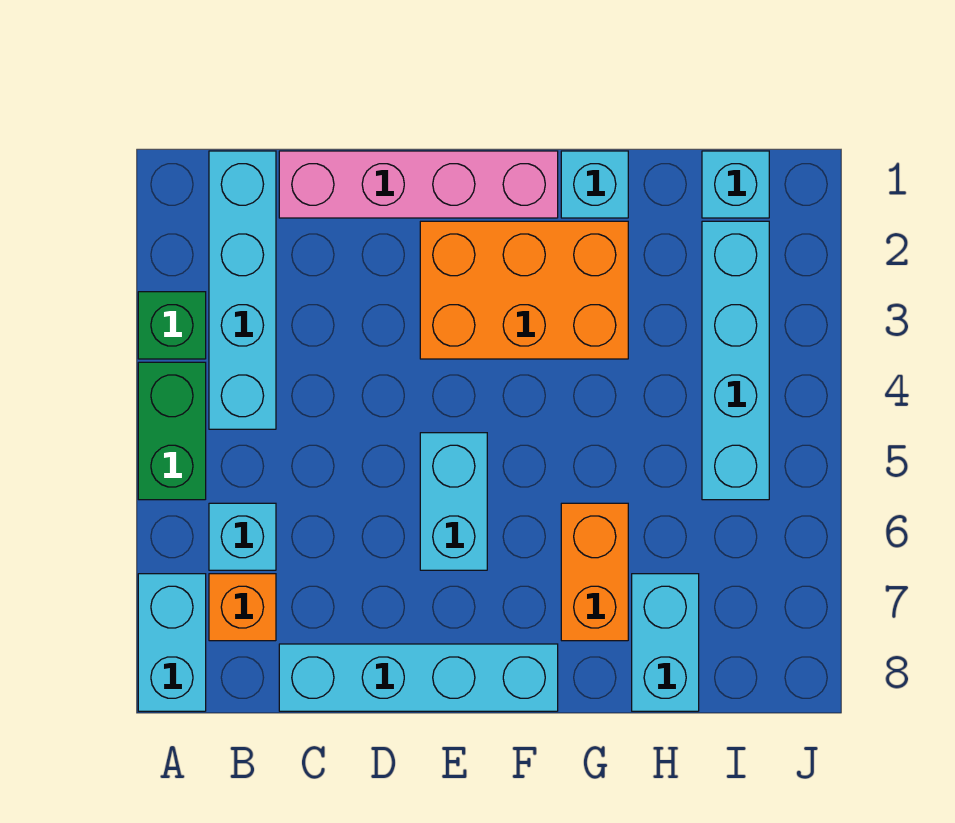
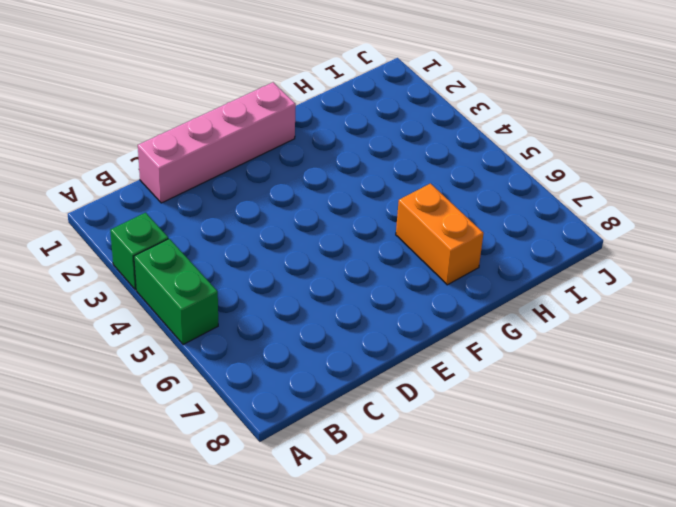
none -> cyan 1x2 brick [138,574,206,711]
none -> cyan 1x4 brick [209,151,276,429]
none -> cyan 1x1 brick [209,503,276,570]

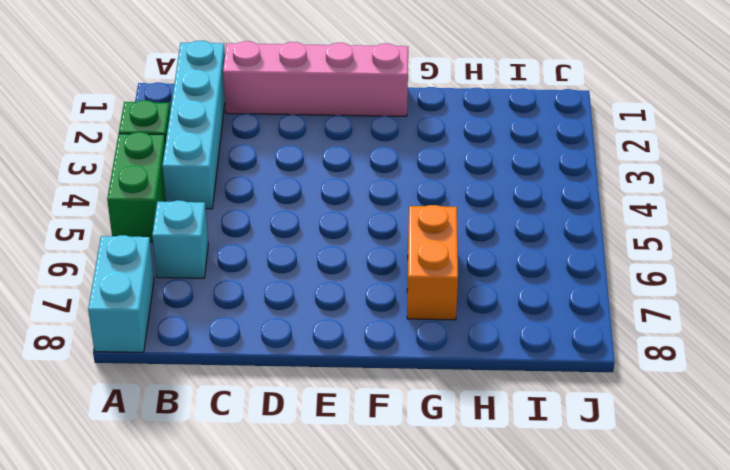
none -> orange 1x1 brick [209,574,276,641]
none -> cyan 1x4 brick [279,644,558,711]
none -> orange 2x3 brick [420,221,628,359]

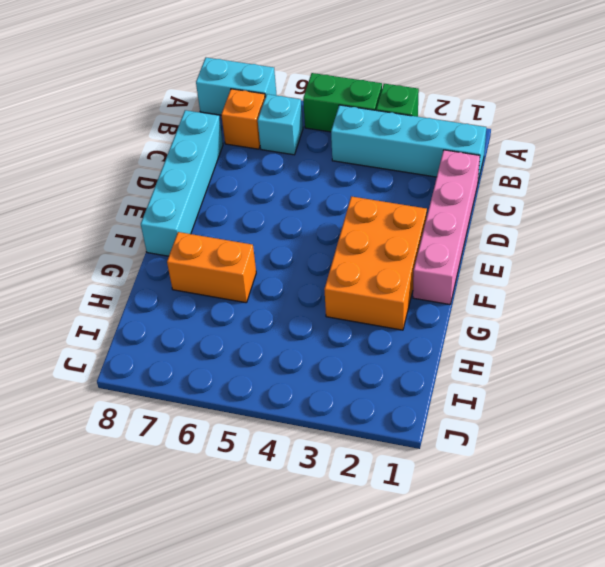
none -> cyan 1x2 brick [420,433,487,570]
none -> cyan 1x1 brick [561,151,628,218]
none -> cyan 1x2 brick [632,574,699,711]

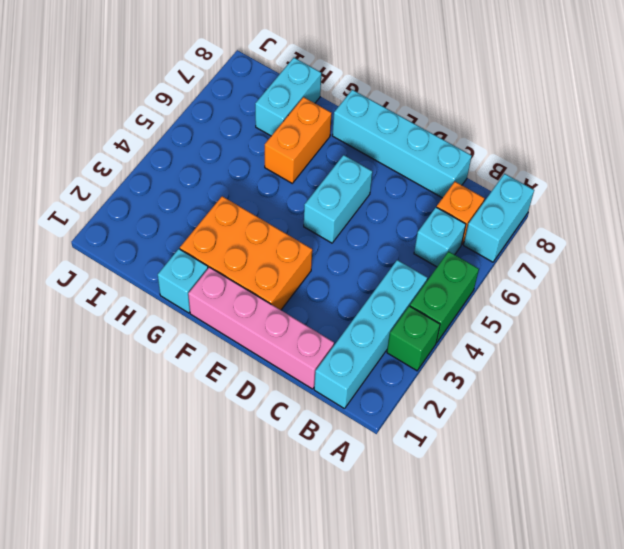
none -> cyan 1x1 brick [702,151,769,218]
none -> cyan 1x4 brick [702,221,769,500]

